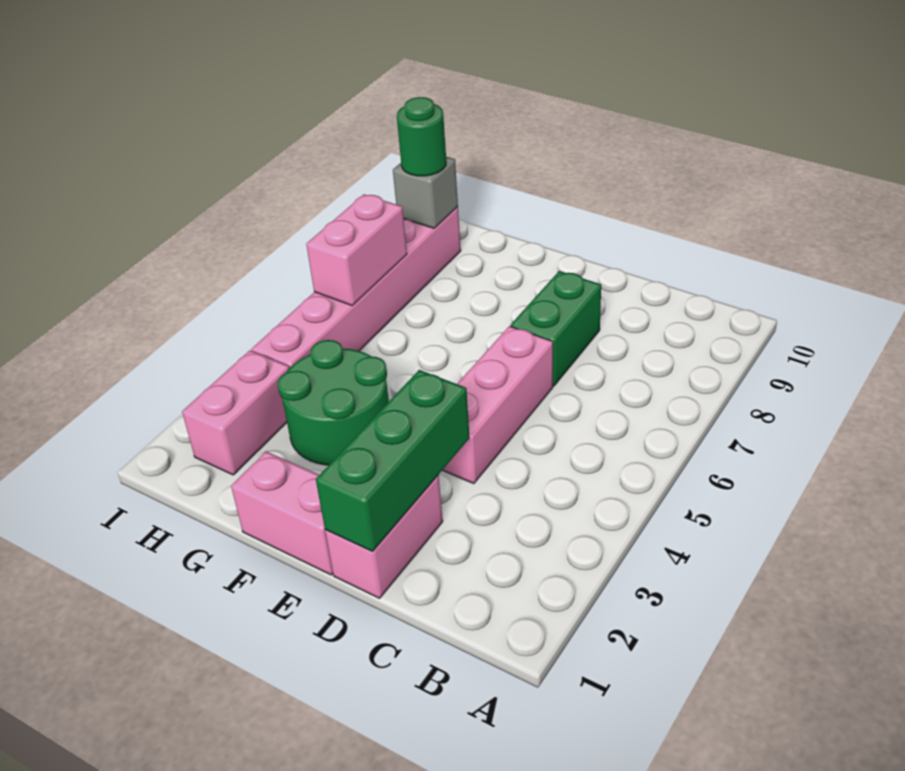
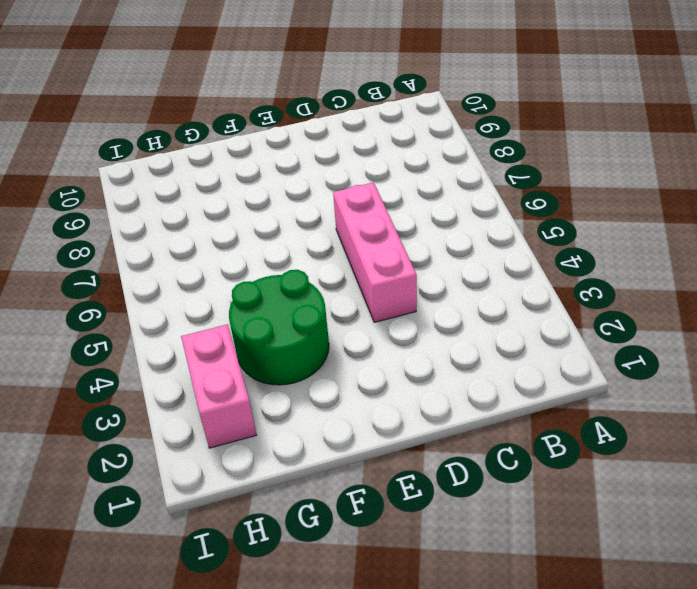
none -> pink 1x2 brick [325,475,443,598]
none -> green 1x2 brick [511,271,601,386]

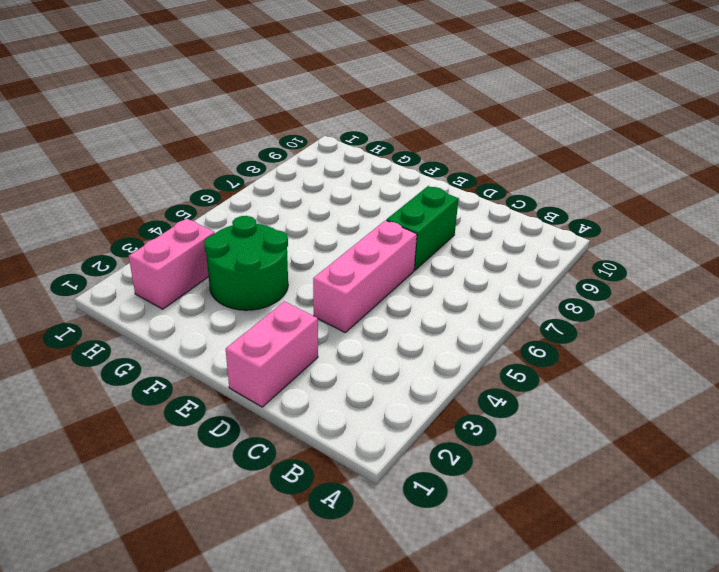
none -> pink 1x2 brick [231,451,333,575]
none -> pink 1x6 brick [252,207,461,369]

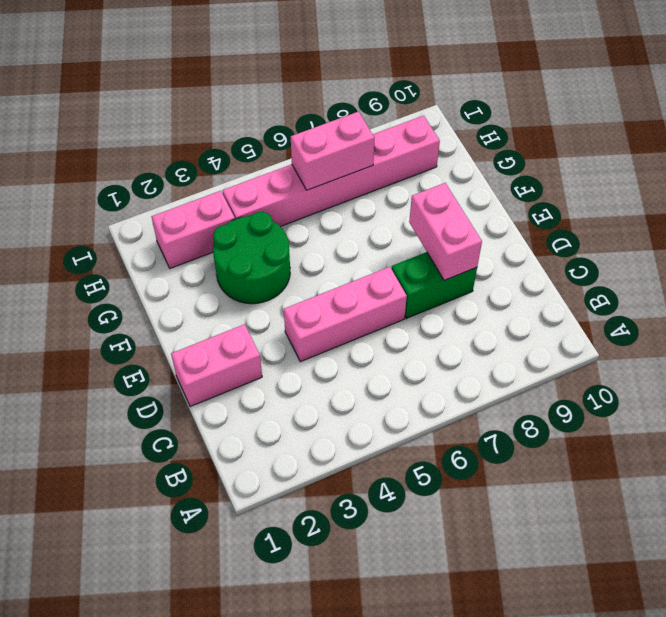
pink 1x2 brick [409,183,482,280] -> pink 1x2 brick moved to [231,451,333,575]
none -> green 1x3 brick [316,370,470,551]
none -> grey 1x1 brick [393,157,458,228]

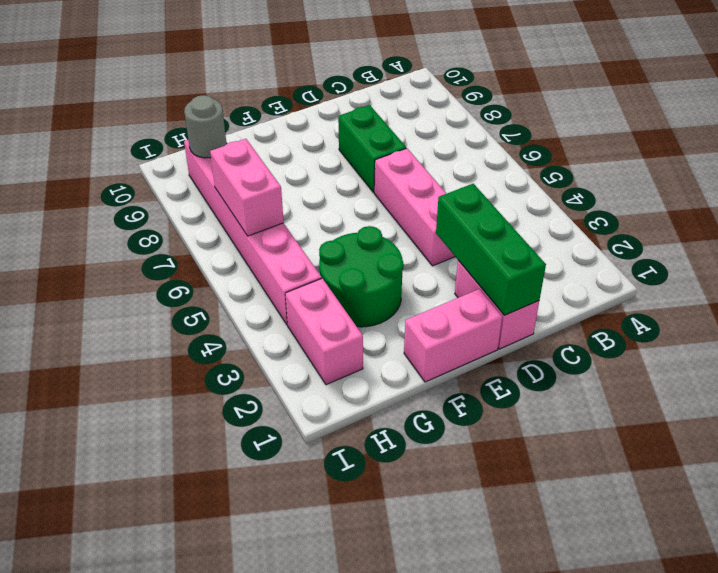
grey 1x1 round brick [184,95,226,158] -> grey 1x1 brick [393,157,458,228]
none -> green 1x1 round brick [397,97,446,176]

